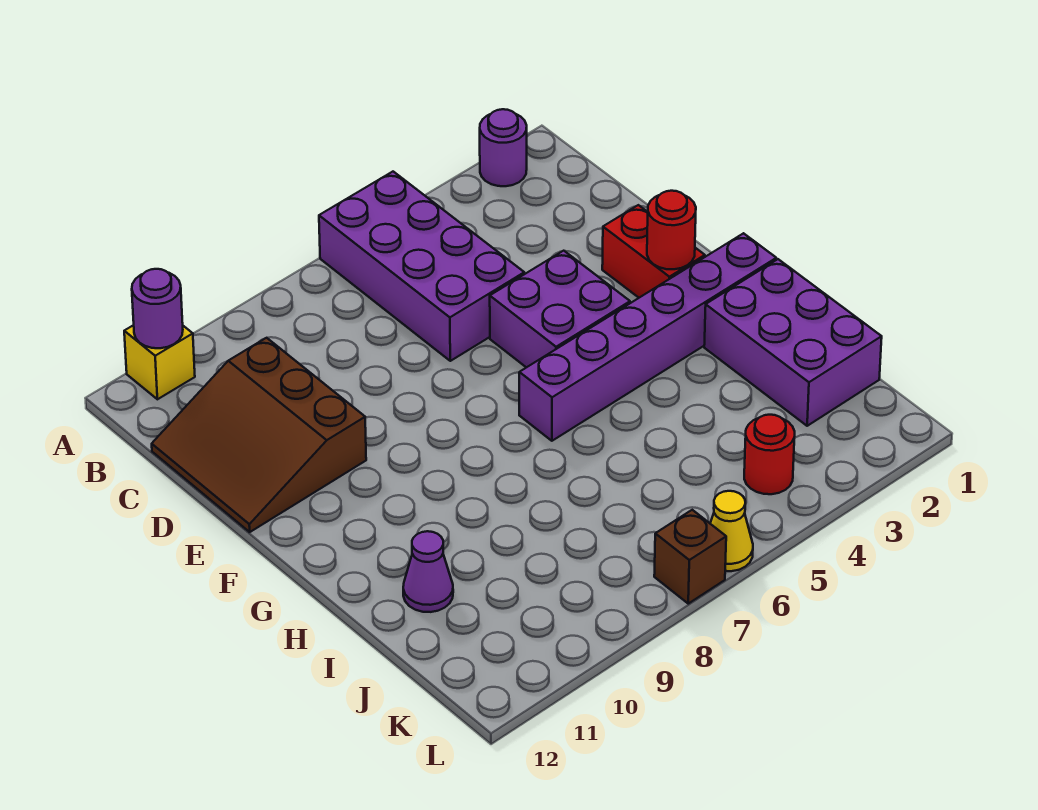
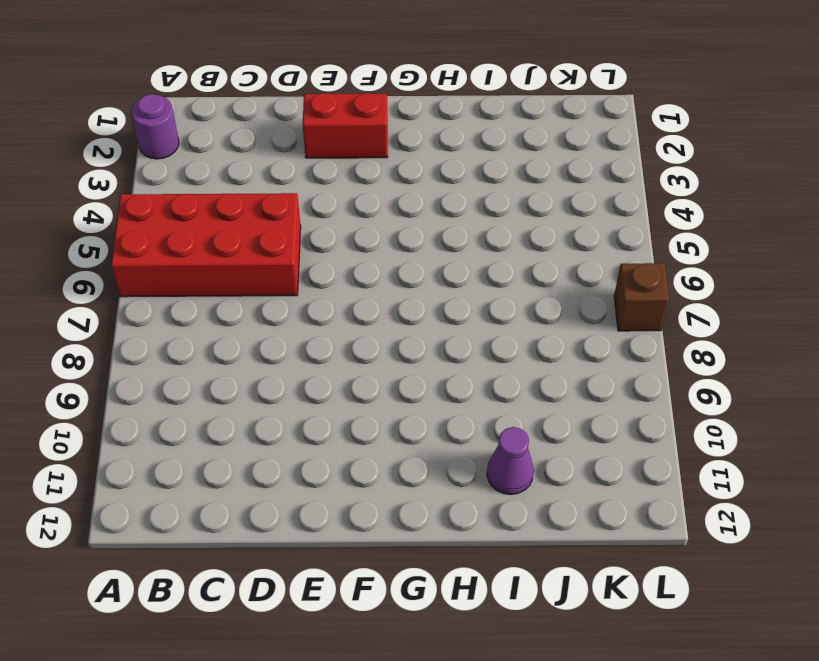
red 2x4 brick [111,193,301,297] -> purple 2x4 brick [319,172,524,361]
none -> yellow 1x1 brick [124,325,195,399]
none -> brown 3x3 slope [152,338,366,532]
none -> purple 2x2 brick [490,251,630,368]

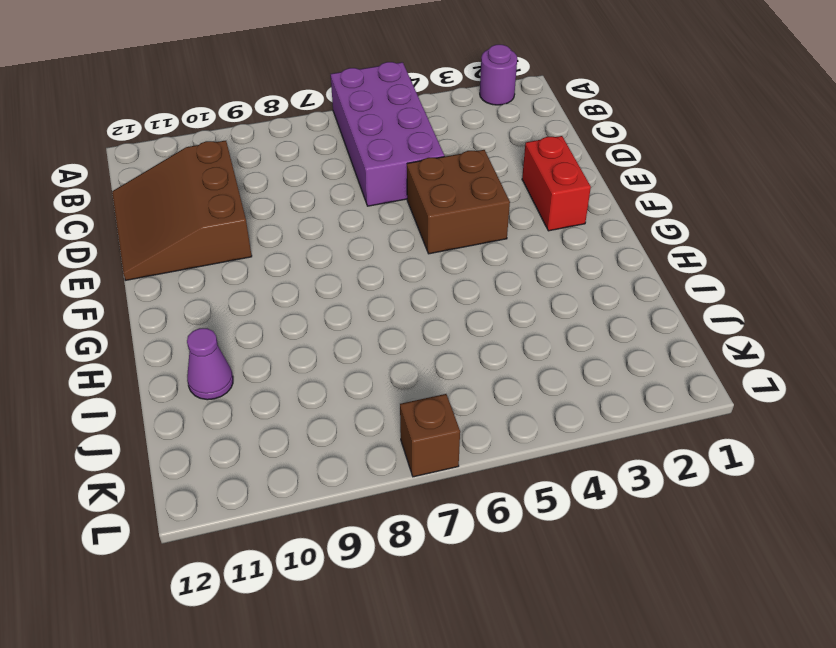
brown 2x2 brick [407,150,510,254] -> purple 2x2 brick [490,251,630,368]
none -> yellow 1x1 brick [124,325,195,399]
none -> purple 1x6 brick [519,233,776,441]
none -> purple 2x3 brick [704,259,882,426]

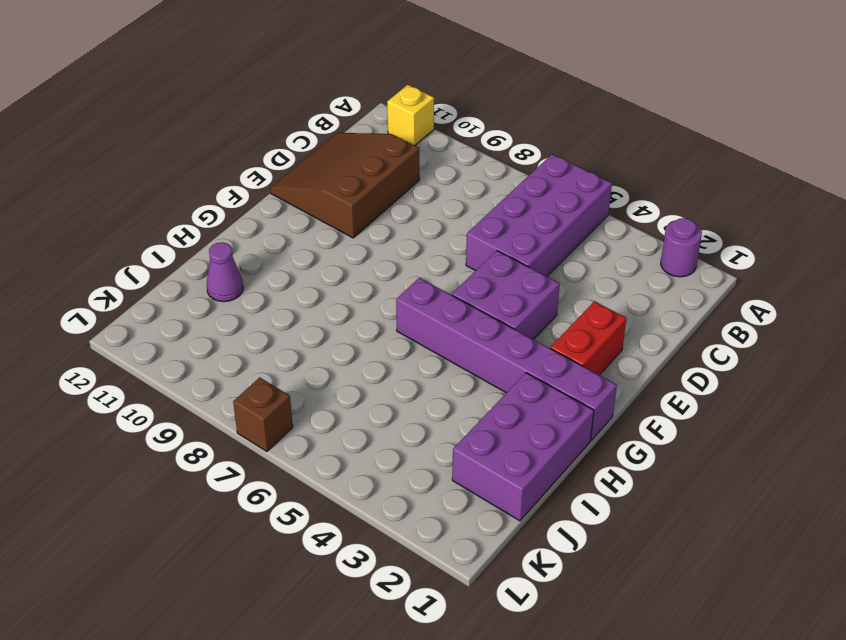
none -> red 1x1 round brick [744,415,795,494]
none -> yellow 1x1 cone [710,491,753,571]
none -> purple 1x1 round brick [132,269,183,348]

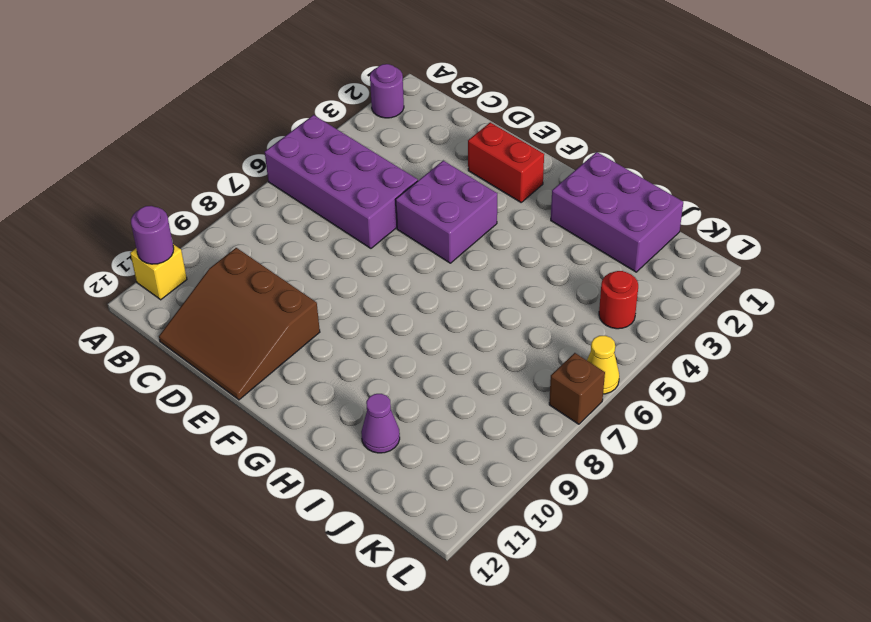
none -> purple 1x6 brick [519,233,776,441]
none -> red 1x1 round brick [647,191,696,269]

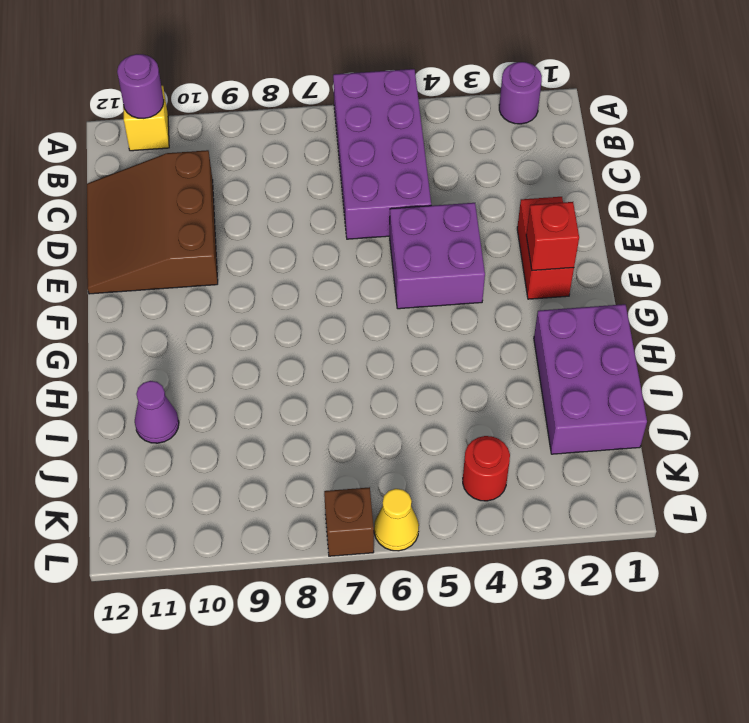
red 1x1 brick [526,202,579,271] -> red 1x1 round brick [647,191,696,269]
none -> purple 1x6 brick [519,233,776,441]

